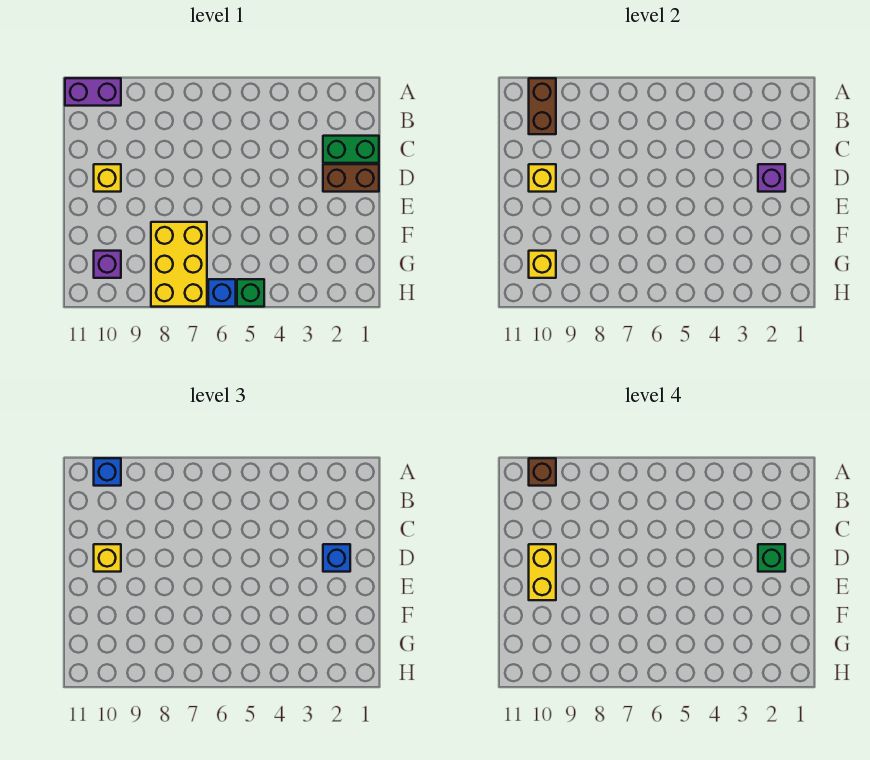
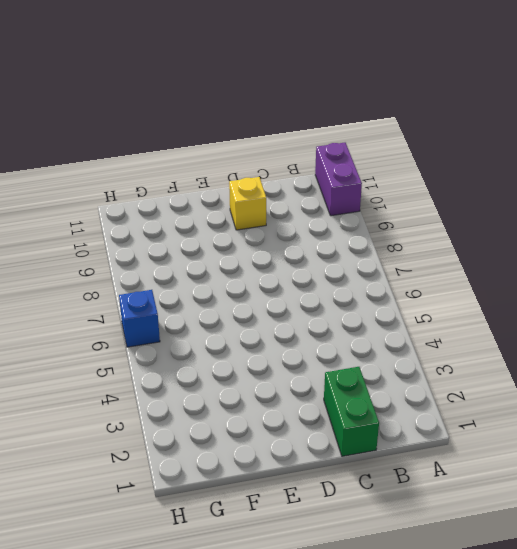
none -> brown 1x2 brick [323,164,379,192]
none -> yellow 2x3 brick [151,222,207,307]
none -> purple 1x1 brick [94,251,121,278]

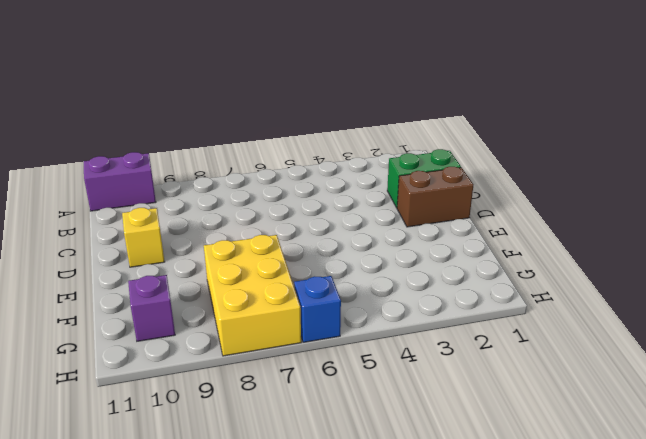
none -> green 1x1 brick [237,279,264,307]
none -> brown 1x2 brick [529,78,556,134]
none -> purple 1x1 brick [758,164,785,192]

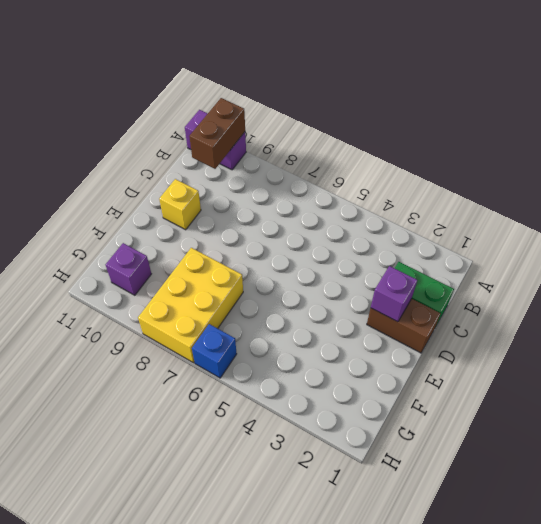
none -> green 1x1 brick [237,279,264,307]
none -> yellow 1x1 brick [529,164,556,192]
none -> yellow 1x1 brick [529,251,556,278]

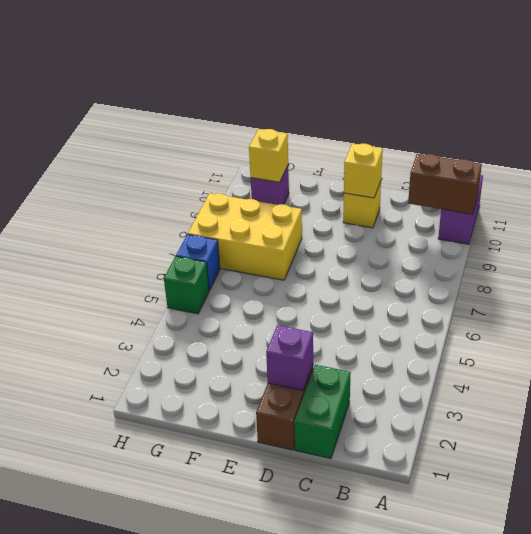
none -> blue 1x1 brick [94,458,121,486]
none -> blue 1x1 brick [323,544,350,572]
none -> yellow 1x1 brick [94,544,121,572]

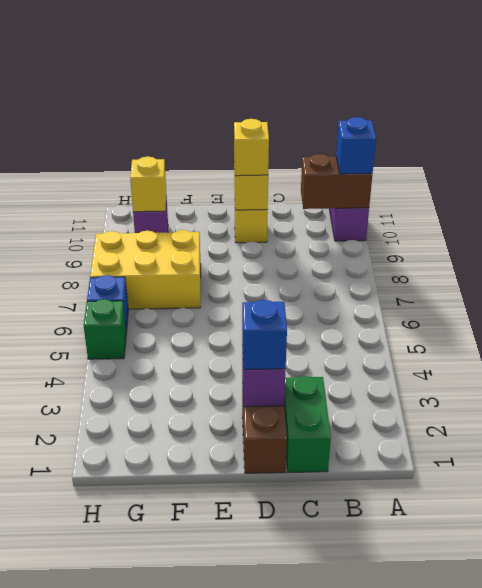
none -> brown 1x1 brick [529,458,556,486]
none -> green 1x1 brick [758,544,785,572]
none -> yellow 1x2 brick [529,544,556,600]

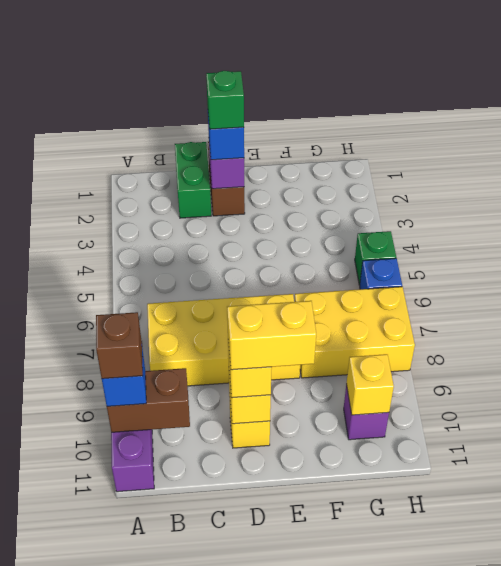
yellow 2x4 brick [147,294,300,386] -> none

